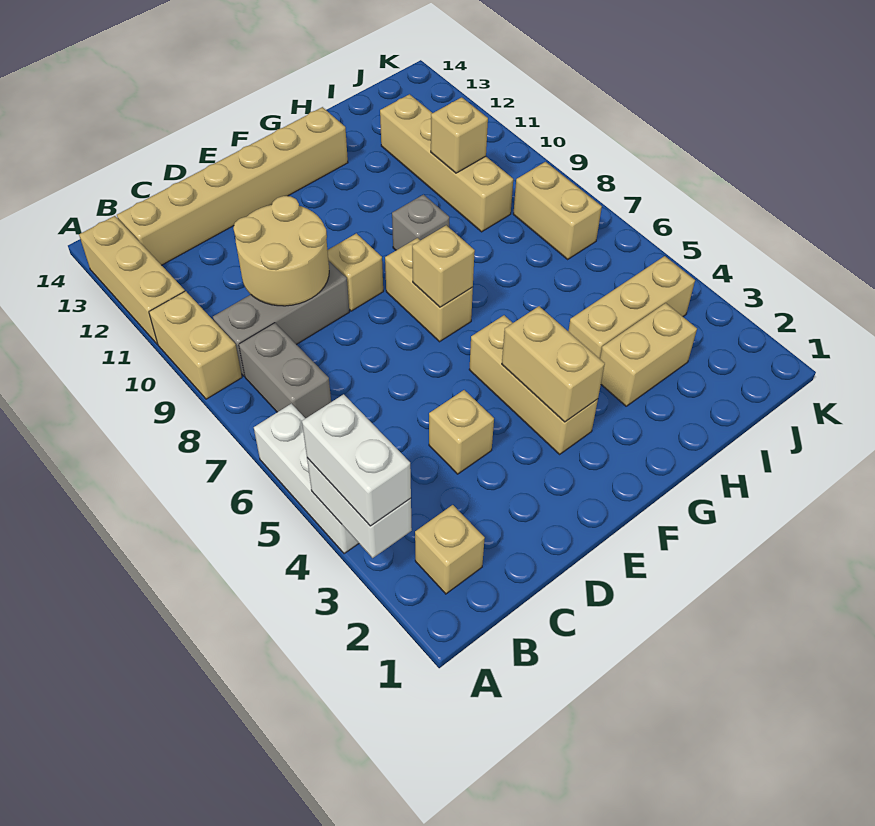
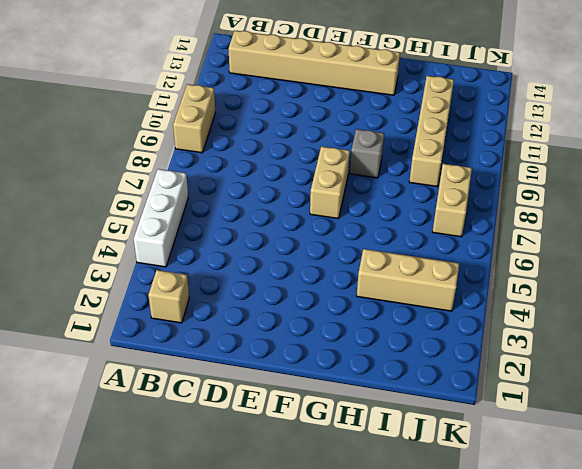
none -> tan 1x3 brick [79,216,185,344]
none -> grey 1x2 brick [239,323,331,418]
none -> grey 1x3 brick [213,260,349,376]

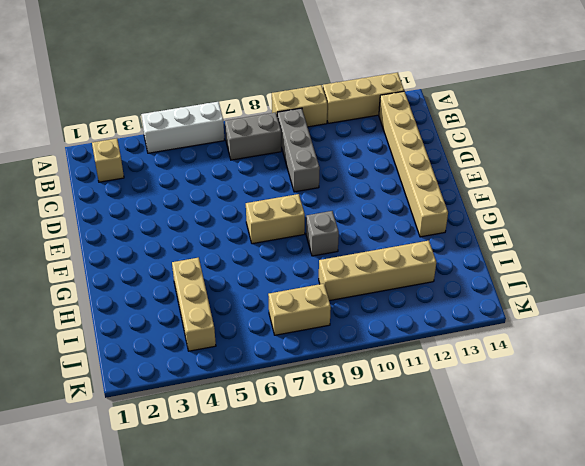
none -> tan 1x1 brick [429,390,494,474]
none -> tan 1x1 brick [327,233,383,311]
none -> tan 1x3 brick [469,315,598,454]

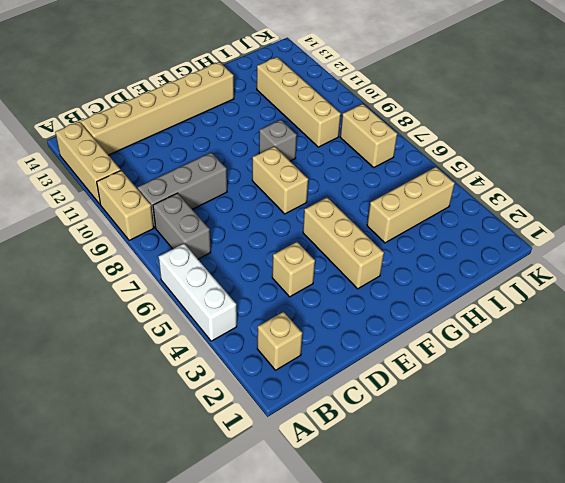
none -> tan 1x1 brick [327,233,383,311]
none -> tan 1x2 brick [600,303,697,406]
none -> white 1x2 brick [307,458,412,558]

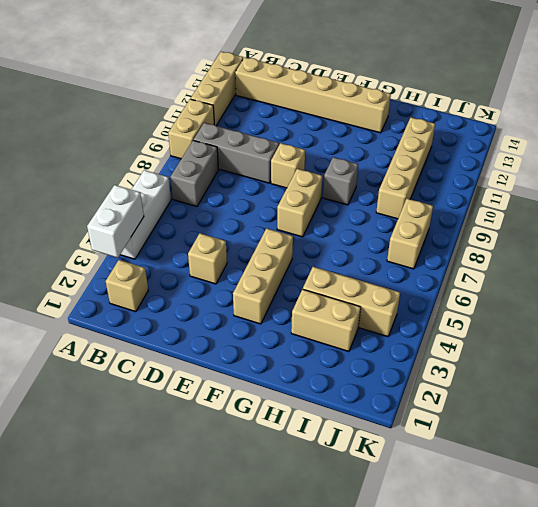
none -> tan 2x2 round brick [233,196,329,306]
none -> tan 1x2 brick [502,306,605,422]
none -> tan 1x1 brick [412,225,475,307]

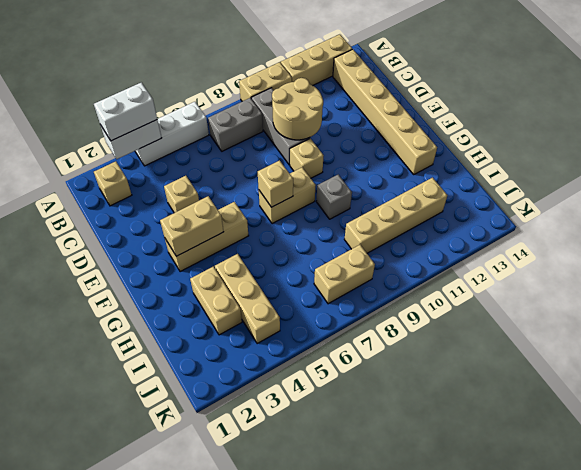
none -> tan 1x1 brick [431,97,488,173]

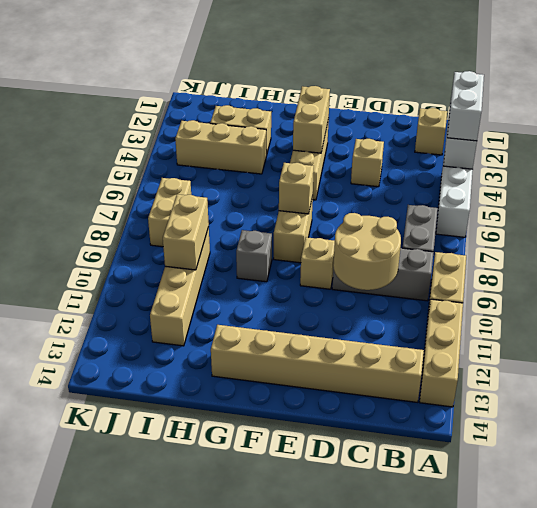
tan 1x2 brick [163,194,209,270] -> tan 1x1 brick [431,97,488,173]

